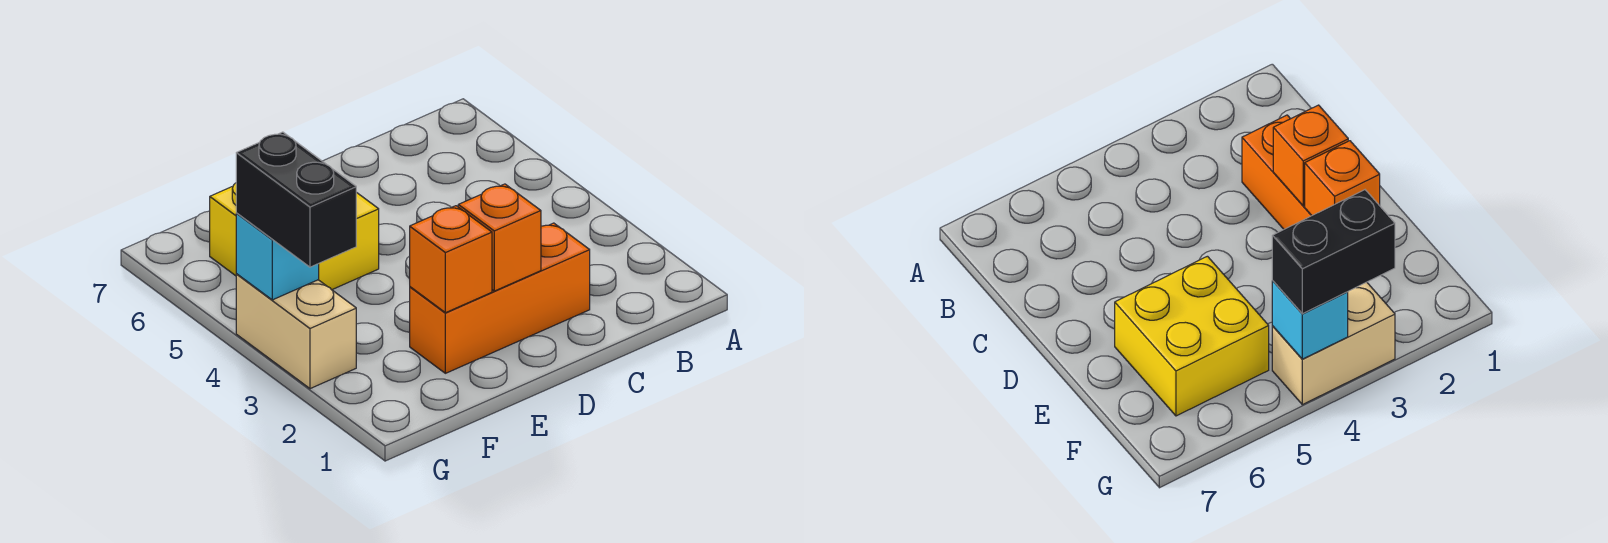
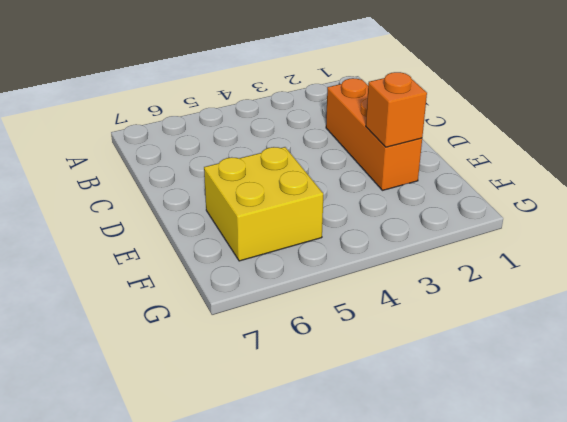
none -> tan 1x2 brick [236,274,356,389]
none -> orange 1x1 brick [458,184,541,291]

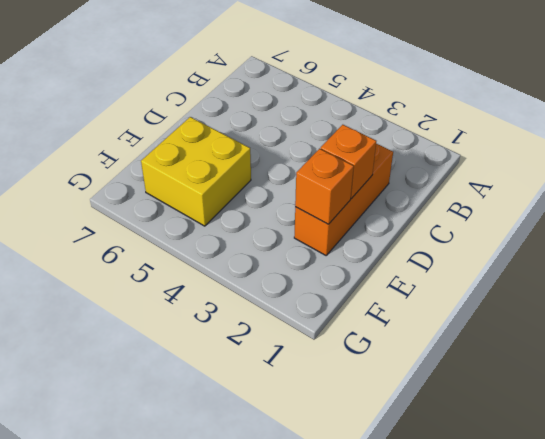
none -> tan 1x2 brick [236,274,356,389]
none -> cyan 1x1 brick [236,214,319,300]

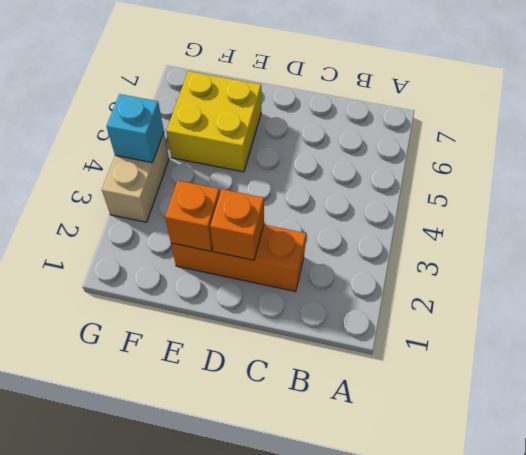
none -> black 1x2 brick [236,132,356,267]

